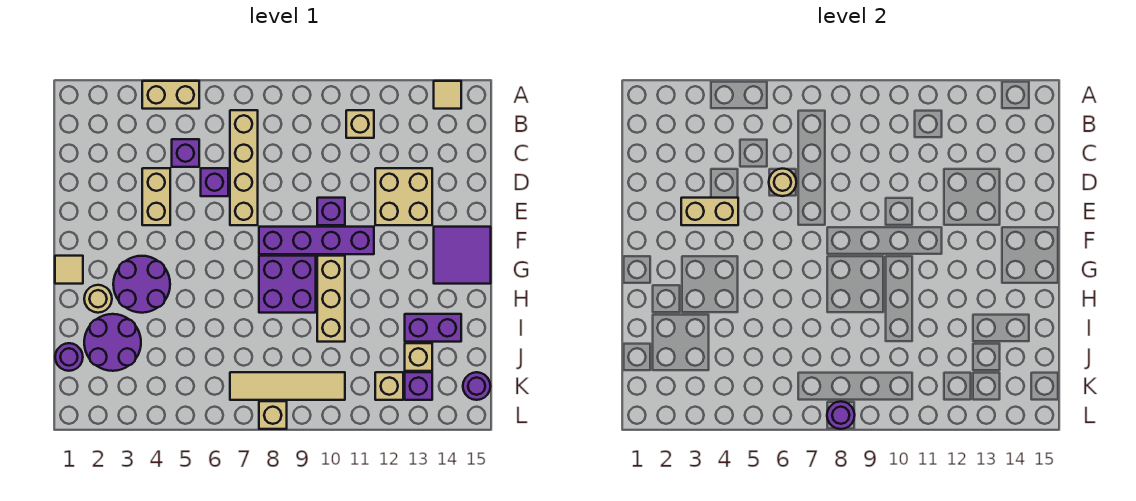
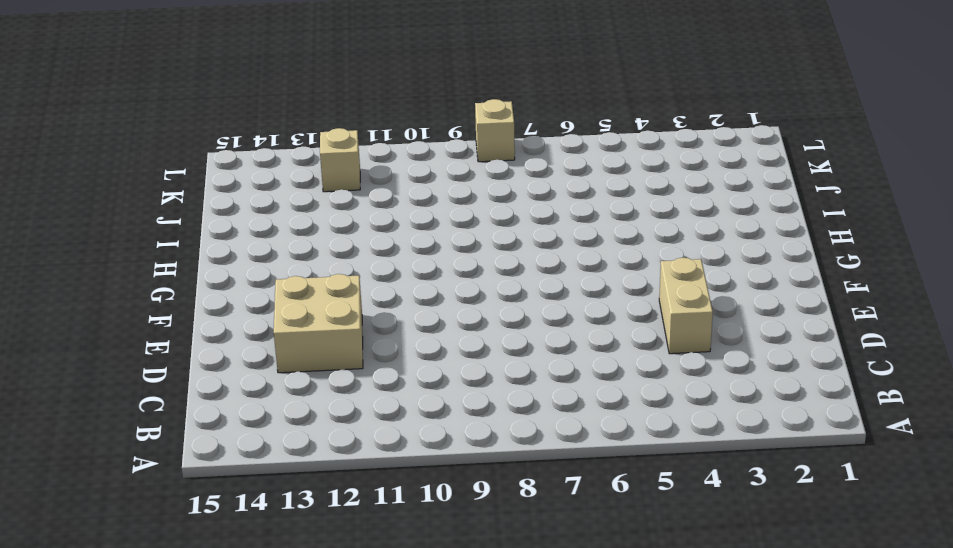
none -> tan 1x2 brick [142,81,199,109]
none -> tan 1x1 tile [434,81,461,109]
none -> tan 1x4 brick [230,110,258,225]

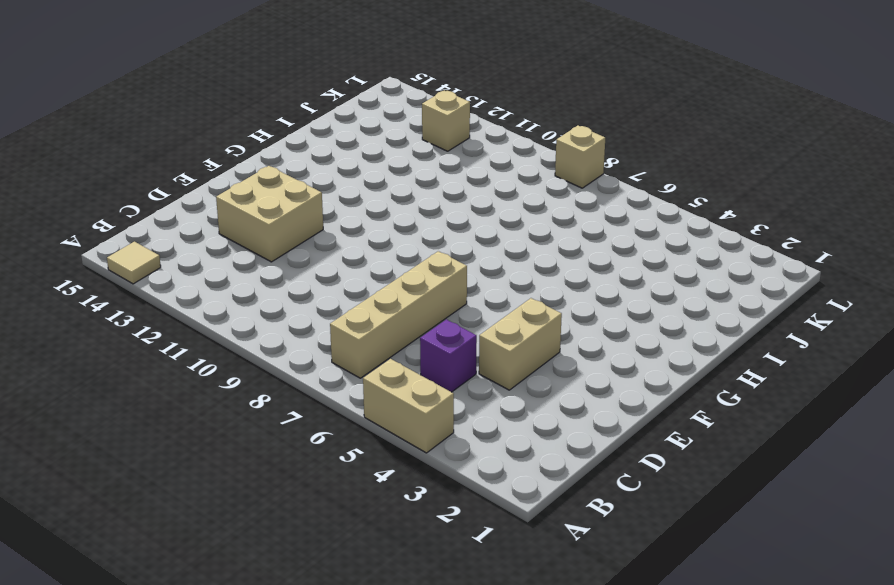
none -> tan 1x1 brick [346,110,374,138]
none -> purple 1x1 brick [201,168,228,196]
none -> purple 1x1 brick [317,198,345,225]

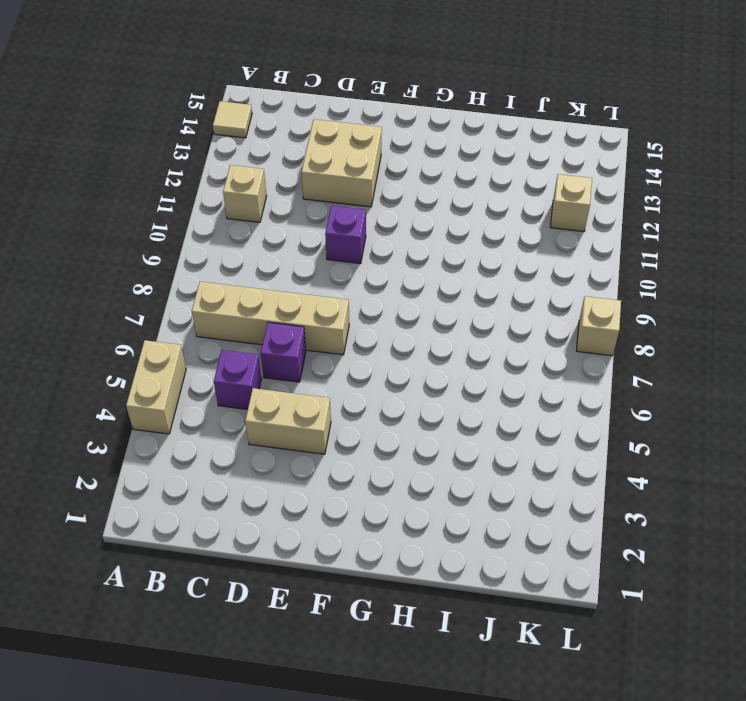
none -> purple 1x4 brick [259,227,374,254]
none -> purple 2x2 tile [434,227,491,284]
none -> tan 1x1 tile [55,256,83,284]

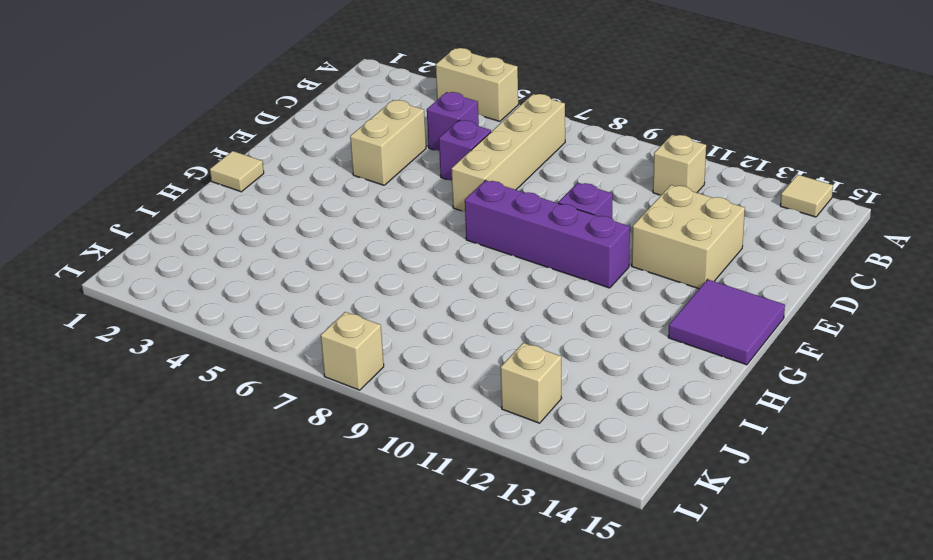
none -> purple 2x2 round brick [113,256,170,313]
none -> purple 2x2 brick [259,256,316,313]
none -> tan 1x3 brick [317,256,345,342]

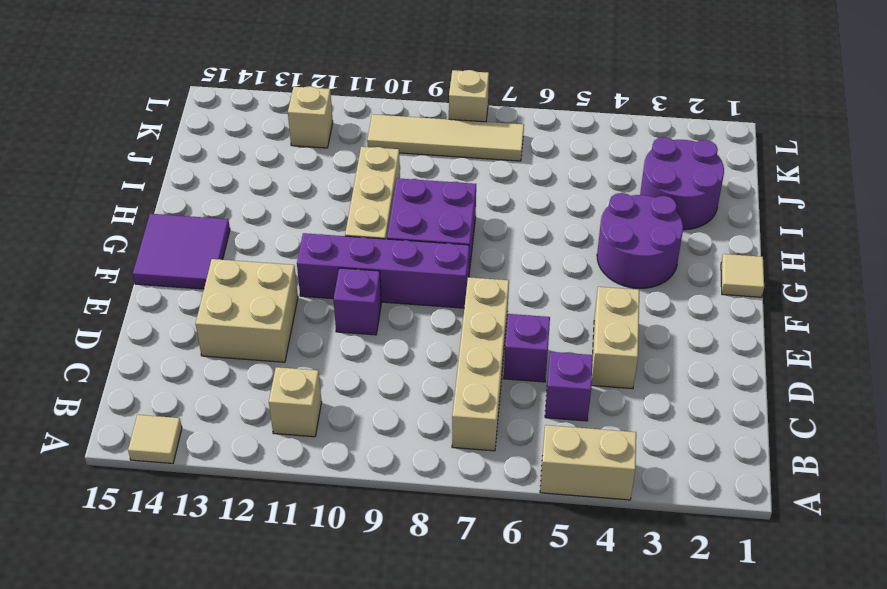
none -> tan 1x1 round brick [84,285,112,313]
none -> purple 1x2 brick [405,314,461,342]
none -> purple 1x1 round brick [55,343,83,371]

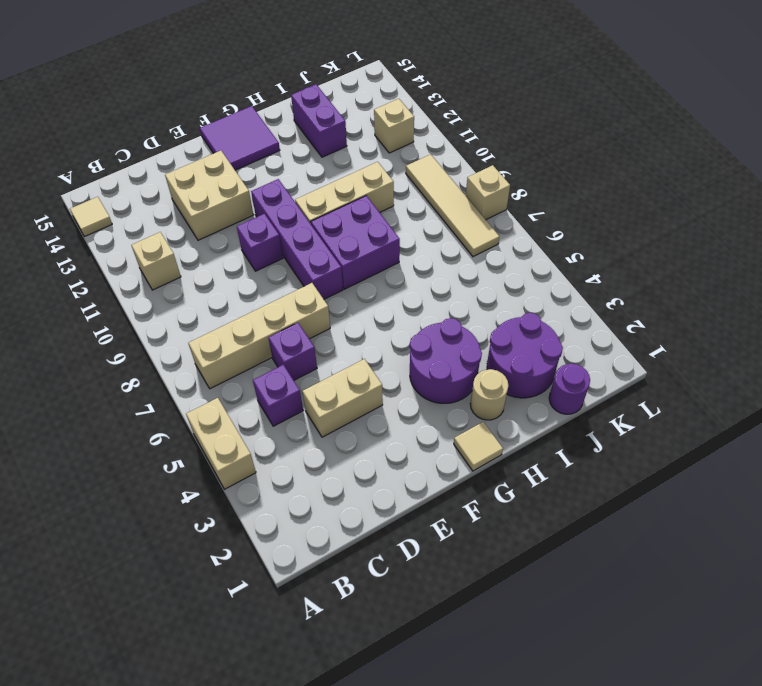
none -> tan 1x1 brick [405,343,432,371]
none -> purple 1x1 brick [405,372,432,400]
none -> purple 1x1 round brick [463,372,490,400]

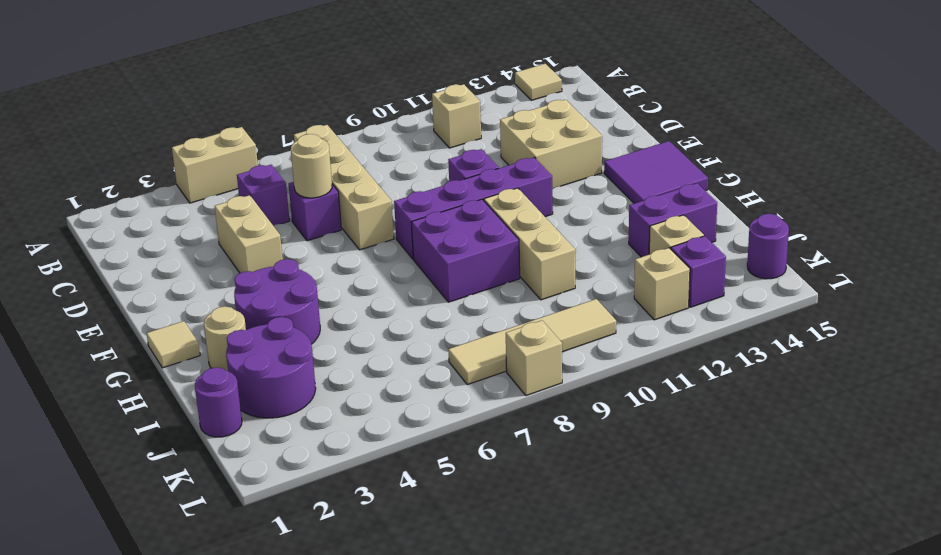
none -> tan 1x2 brick [681,198,738,225]
none -> purple 1x1 round brick [827,401,855,429]

